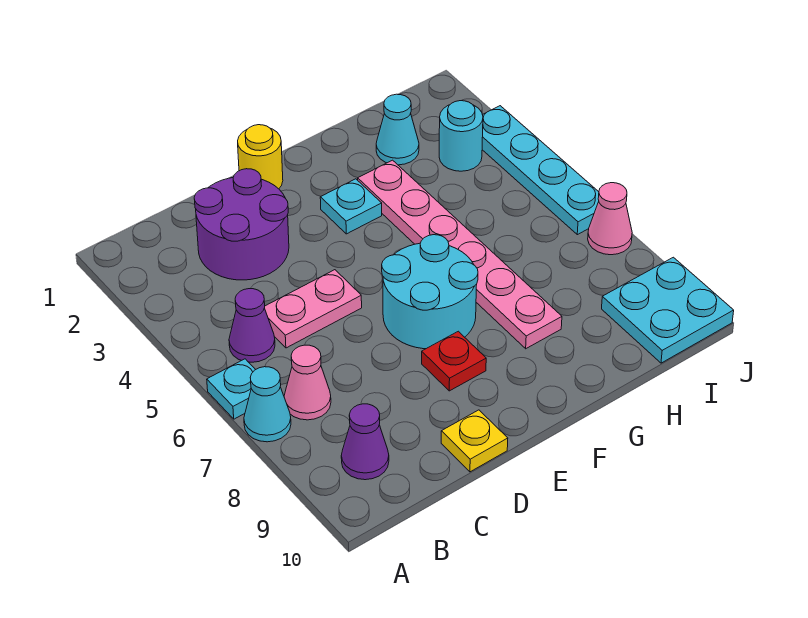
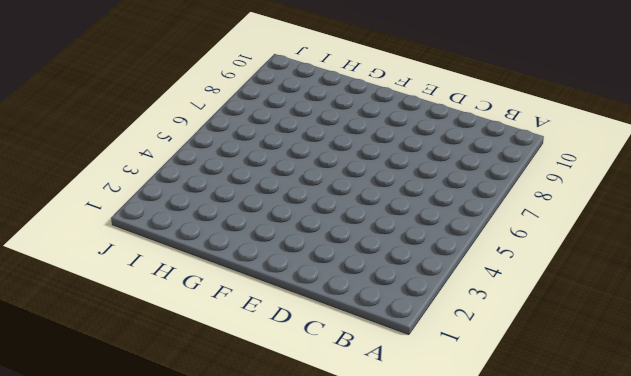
none -> cyan 1x1 plate [207,359,256,419]
none -> cyan 1x1 cone [244,367,291,442]
none -> purple 1x1 cone [229,289,275,362]

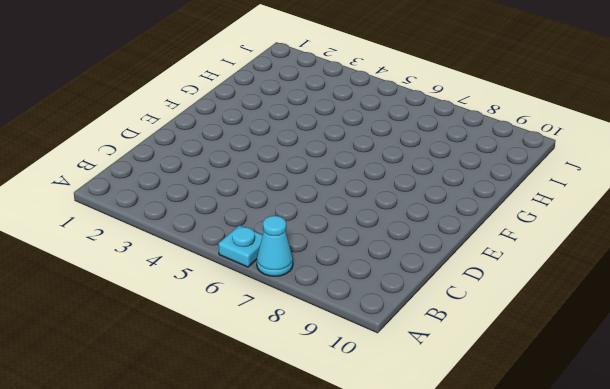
none -> purple 1x1 cone [229,289,275,362]
none -> pink 1x1 cone [284,345,331,420]
none -> purple 1x1 cone [341,404,389,480]

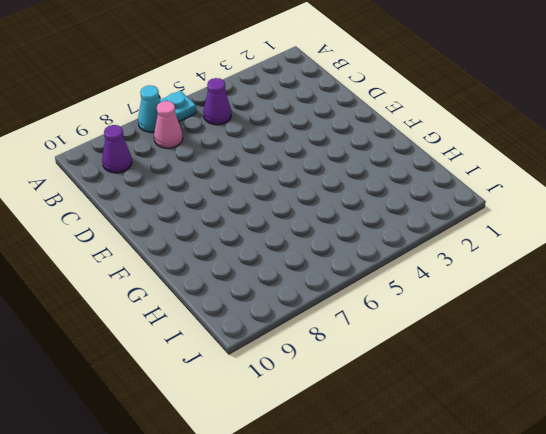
none -> purple 2x2 round brick [194,169,289,280]
none -> pink 1x2 plate [265,270,362,348]
none -> yellow 1x1 plate [441,410,508,472]

